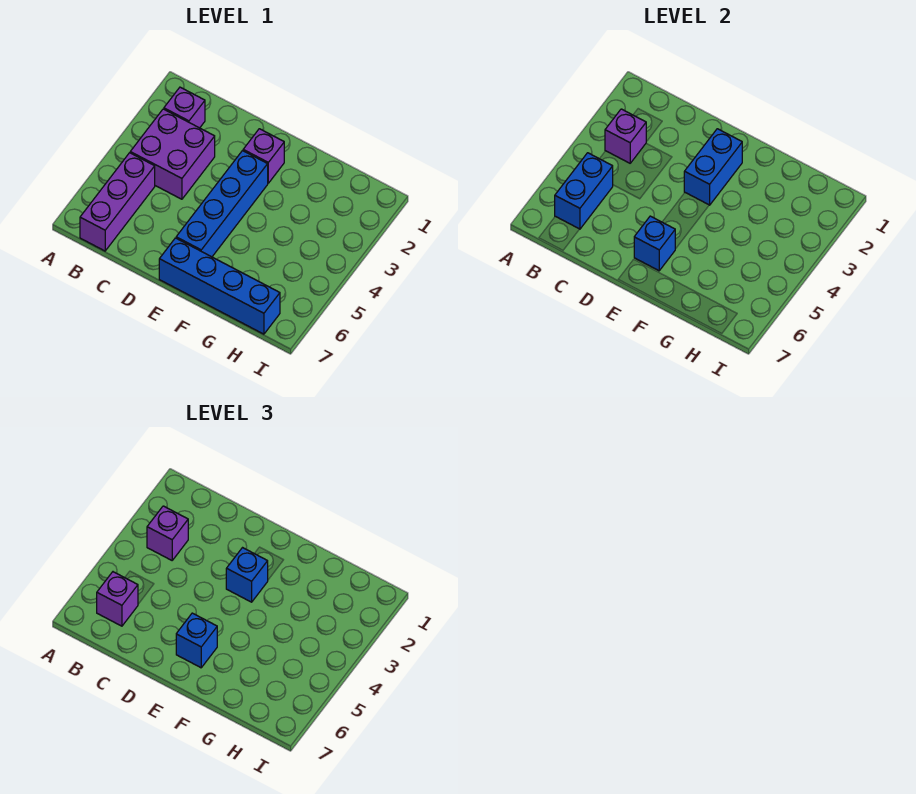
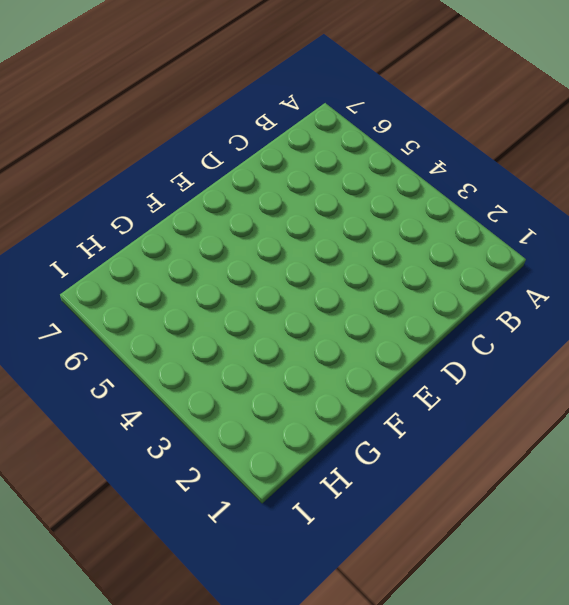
none -> purple 1x1 brick [164,87,205,128]
none -> purple 2x2 brick [130,109,215,199]
none -> purple 1x3 brick [80,153,155,251]

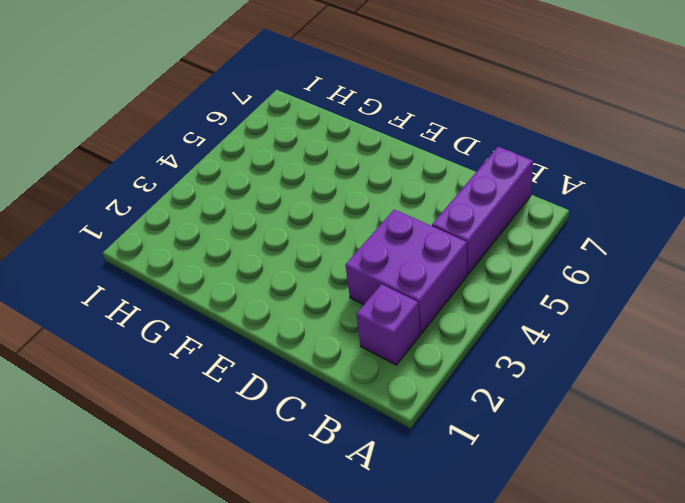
none -> purple 1x1 brick [243,129,284,183]
none -> blue 1x4 brick [176,151,268,257]
none -> blue 1x4 brick [159,238,280,334]

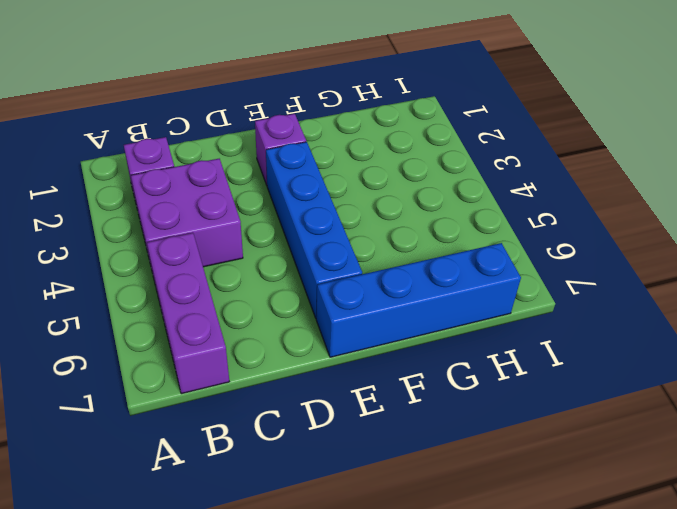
none -> purple 1x1 brick [605,109,646,163]
none -> blue 1x2 brick [555,153,613,229]
none -> blue 1x2 brick [684,129,742,205]

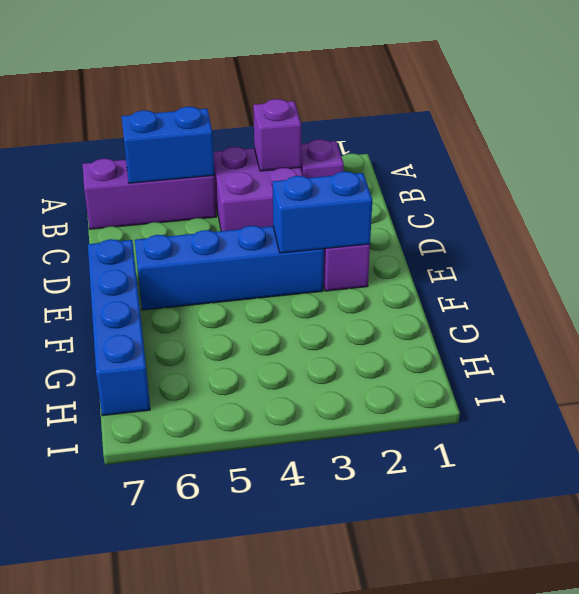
none -> blue 1x1 brick [634,216,675,271]
none -> purple 1x1 brick [147,506,188,560]
none -> purple 1x1 brick [97,572,138,626]

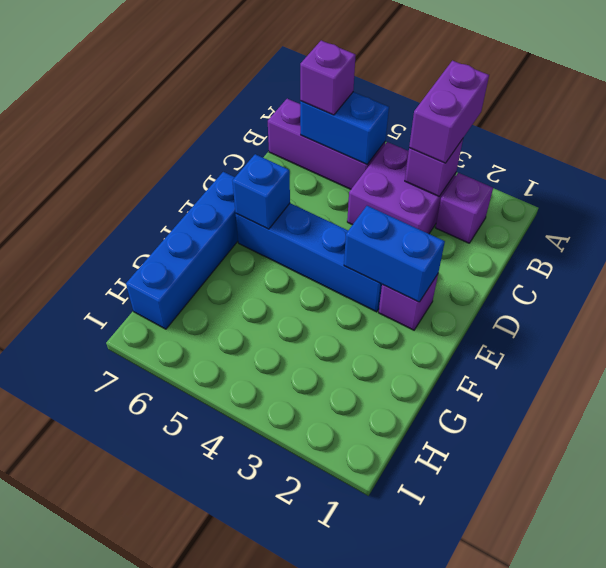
purple 1x2 brick [409,61,489,163] -> purple 1x1 brick [147,506,188,560]
none -> blue 1x1 brick [226,548,268,602]
none -> blue 1x1 brick [176,613,217,668]

